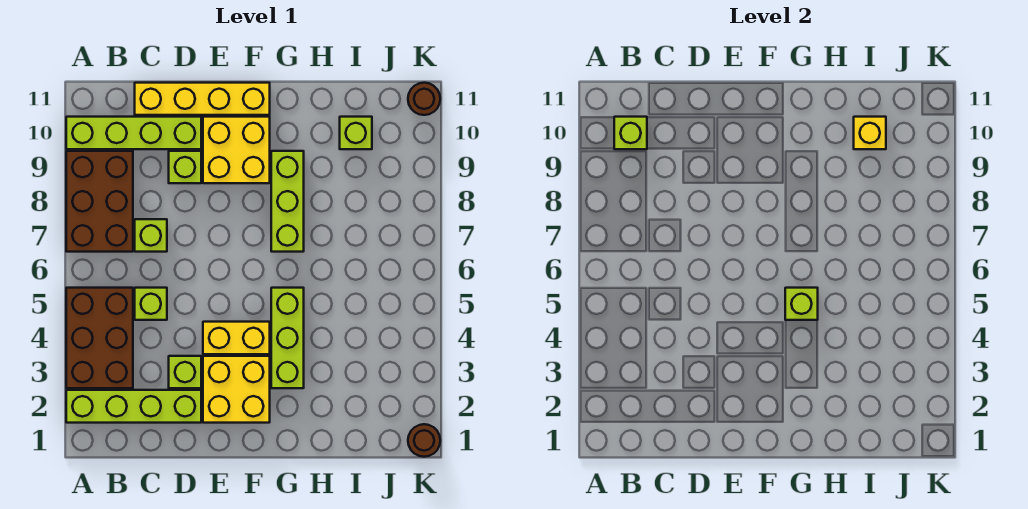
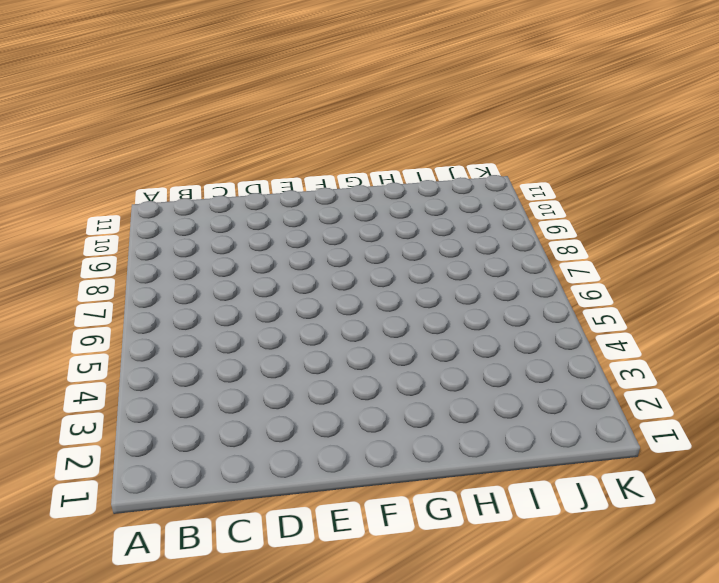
none -> lime 1x4 brick [66,390,201,423]
none -> brown 2x3 brick [66,288,133,388]
none -> brown 2x3 brick [66,151,133,252]

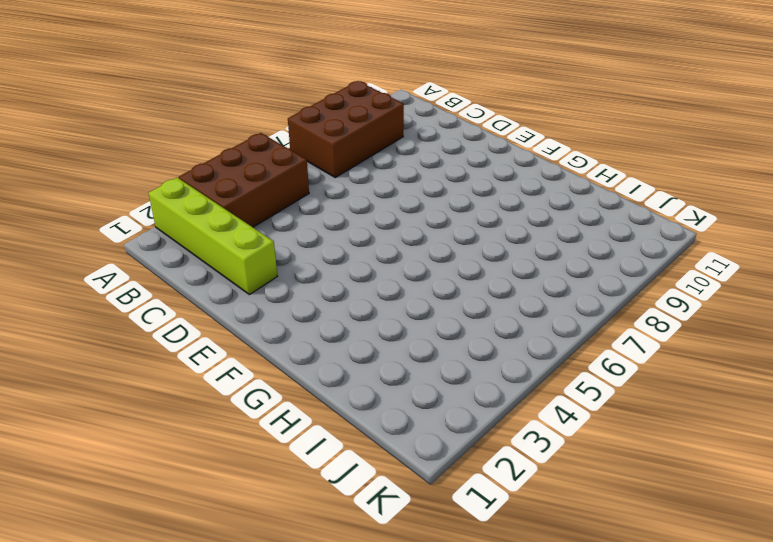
none -> lime 1x4 brick [66,117,201,149]
none -> lime 1x1 brick [135,288,167,320]
none -> lime 1x1 brick [135,219,167,252]

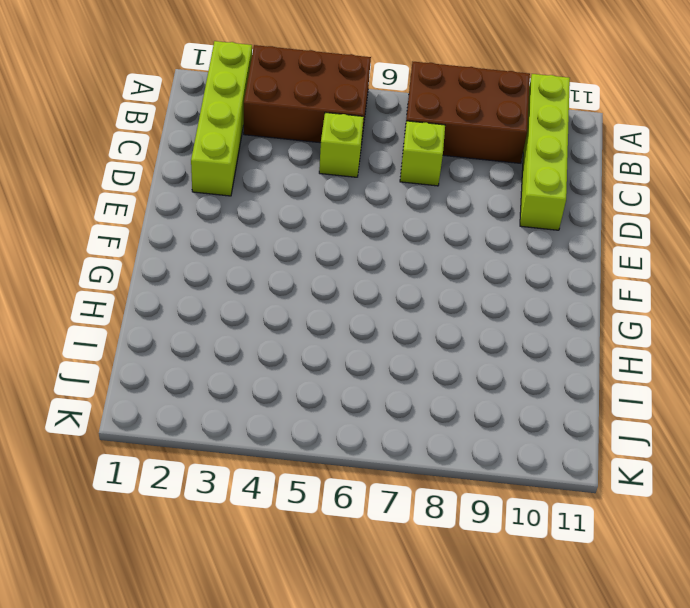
none -> yellow 1x4 brick [135,83,270,115]
none -> lime 1x1 brick [169,356,201,388]
none -> lime 1x1 brick [169,151,201,183]

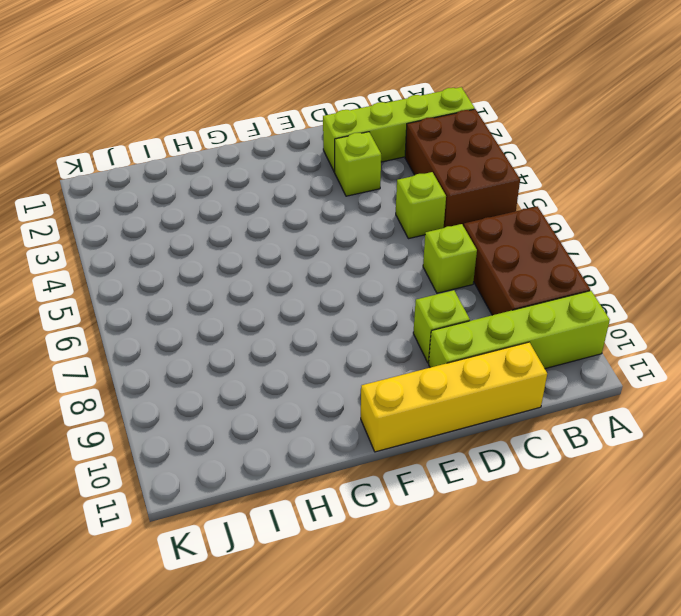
none -> yellow 2x2 brick [203,356,270,423]
none -> yellow 1x2 brick [203,322,270,354]
none -> yellow 2x2 brick [203,117,270,183]

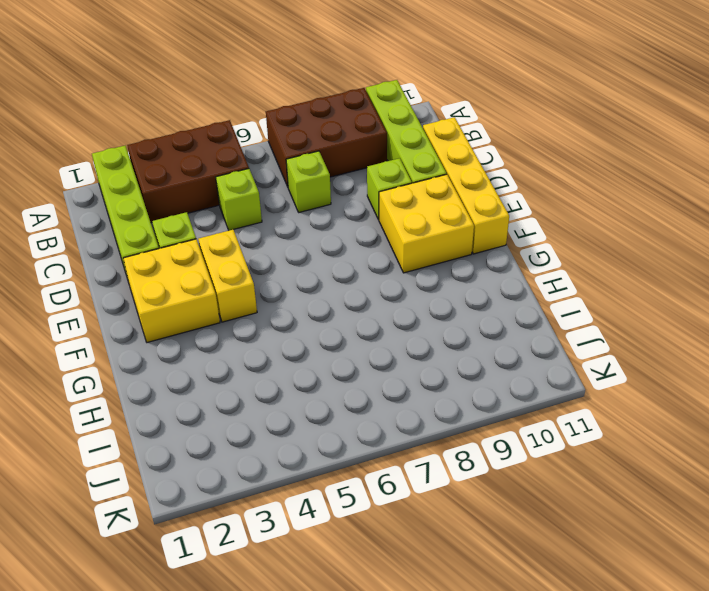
none -> lime 1x3 brick [271,288,304,388]
none -> lime 1x3 brick [271,151,304,252]
none -> lime 1x1 brick [340,117,372,149]

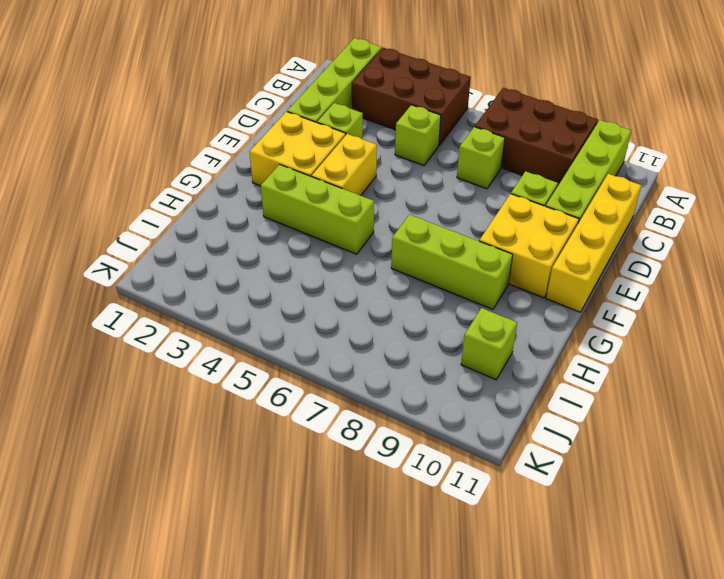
none -> brown 1x1 round brick [408,424,440,457]
none -> brown 1x1 round brick [408,83,440,115]
none -> lime 1x1 brick [614,117,647,149]

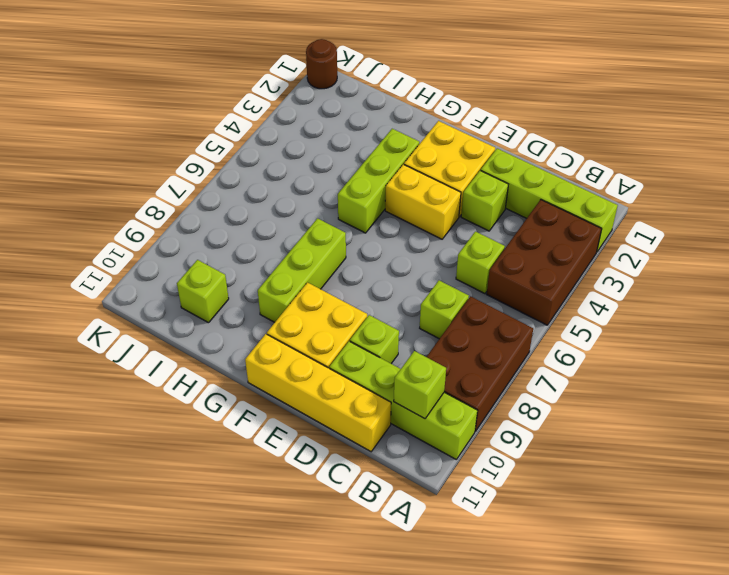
none -> brown 1x1 round brick [408,83,440,115]
none -> lime 1x1 brick [785,288,818,320]
none -> yellow 1x1 brick [854,117,886,149]

